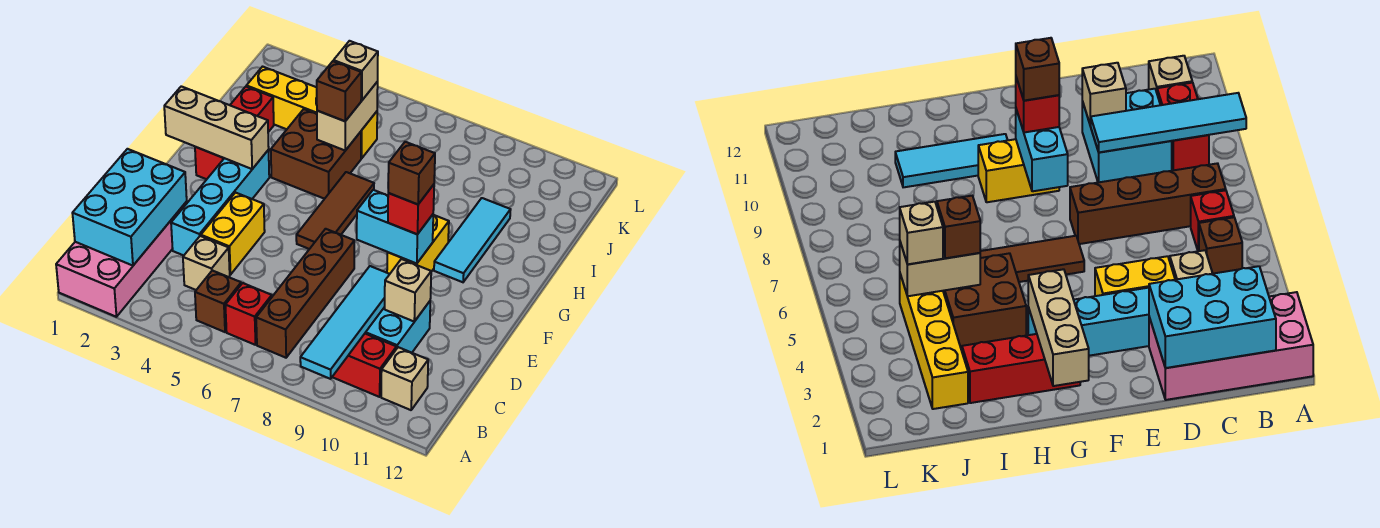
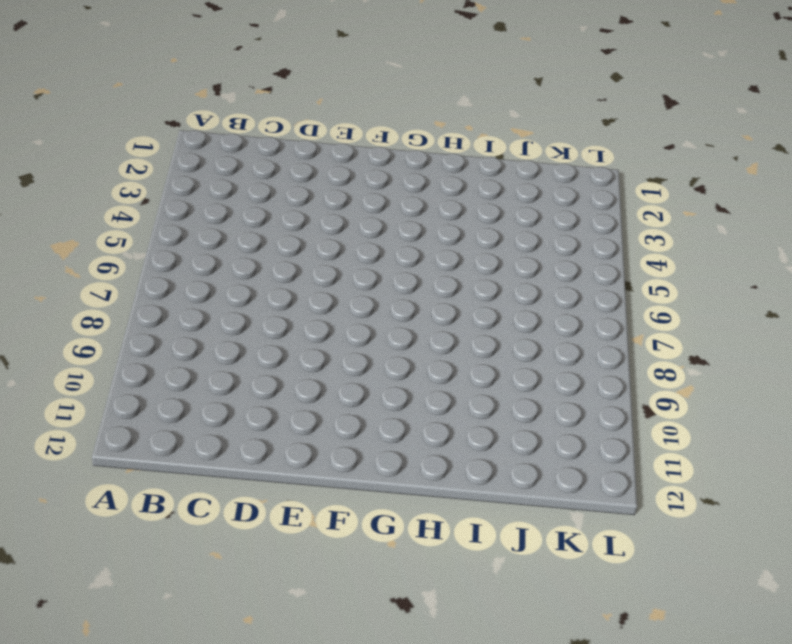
none -> pink 2x4 brick [56,202,187,317]
none -> brown 1x1 brick [195,270,241,332]
none -> red 1x1 brick [225,283,272,345]

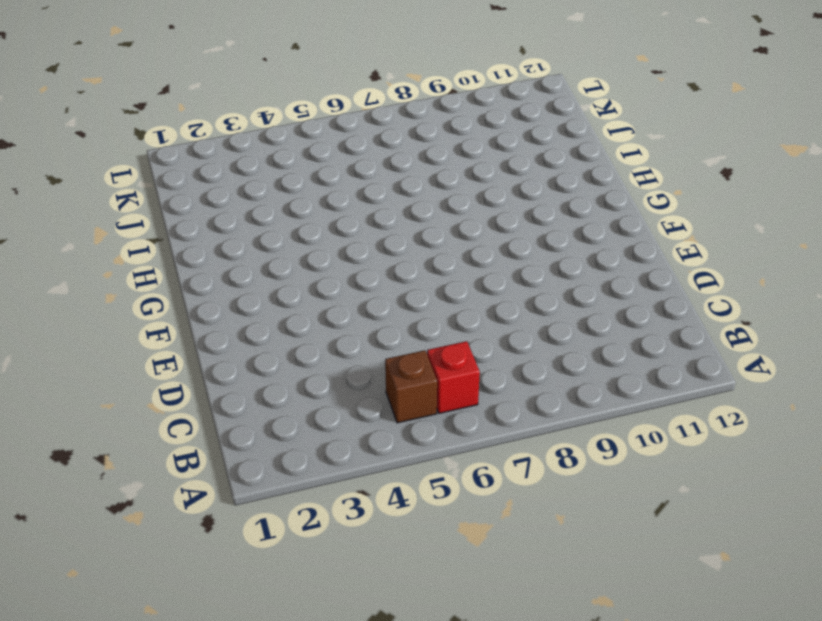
none -> pink 2x4 brick [56,202,187,317]
none -> brown 1x4 brick [256,229,354,358]
none -> red 1x2 brick [333,334,396,397]

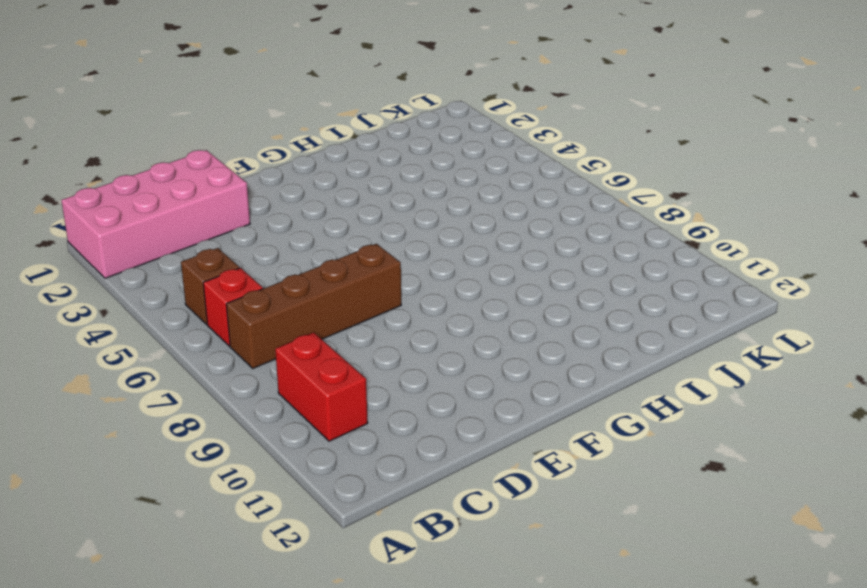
none -> tan 1x1 brick [381,347,428,410]
none -> tan 1x1 brick [183,236,230,290]
none -> cyan 2x2 brick [365,301,430,353]

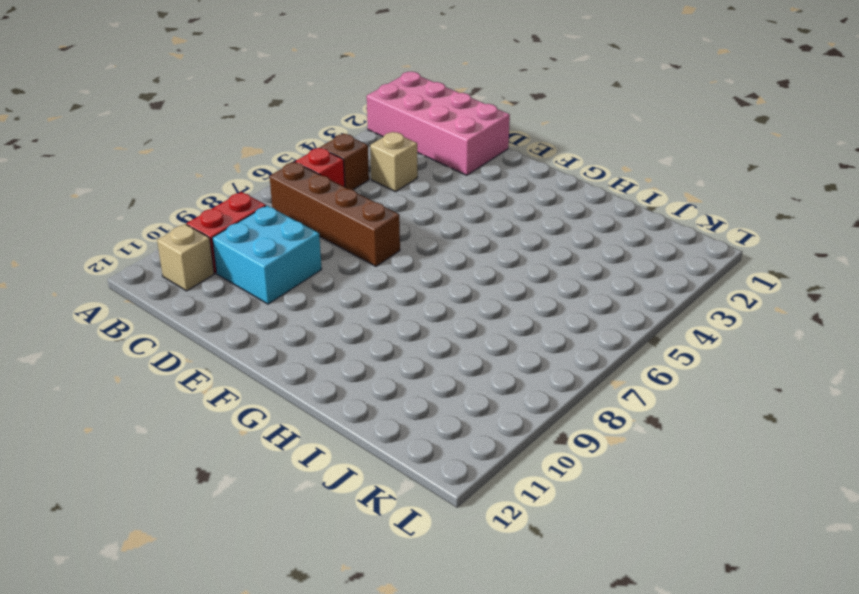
none -> cyan 1x4 brick [171,150,269,255]
none -> yellow 1x2 brick [201,193,265,275]
none -> brown 1x3 tile [296,172,374,249]

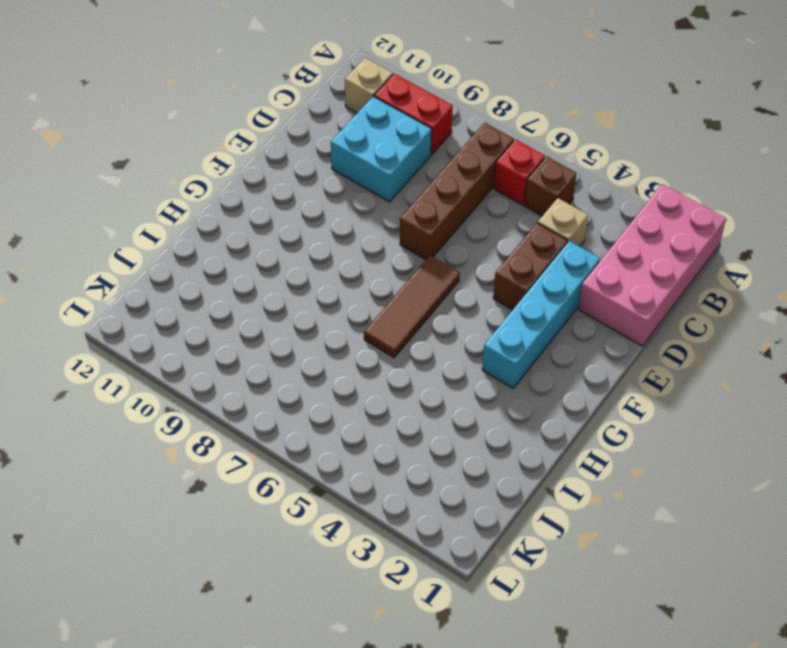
brown 1x2 brick [493,223,568,310] -> yellow 1x2 brick [201,193,265,275]
none -> yellow 1x2 brick [387,215,449,274]
none -> red 1x3 brick [195,87,274,179]
none -> cyan 1x3 tile [434,198,511,282]

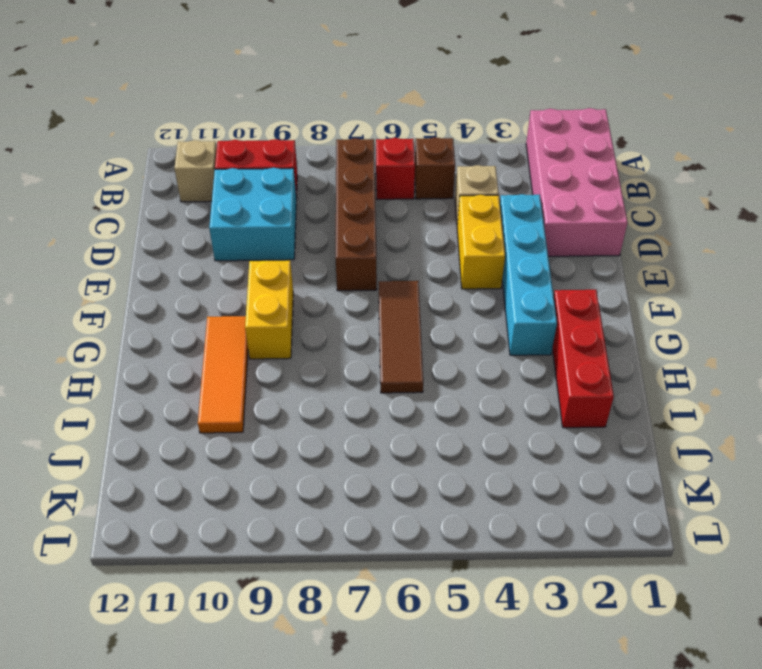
orange 1x3 tile [198,316,248,433] -> cyan 1x3 tile [434,198,511,282]
none -> brown 2x2 brick [271,109,361,199]
none -> yellow 1x4 brick [247,67,377,159]
none -> cyan 1x4 tile [300,266,390,379]

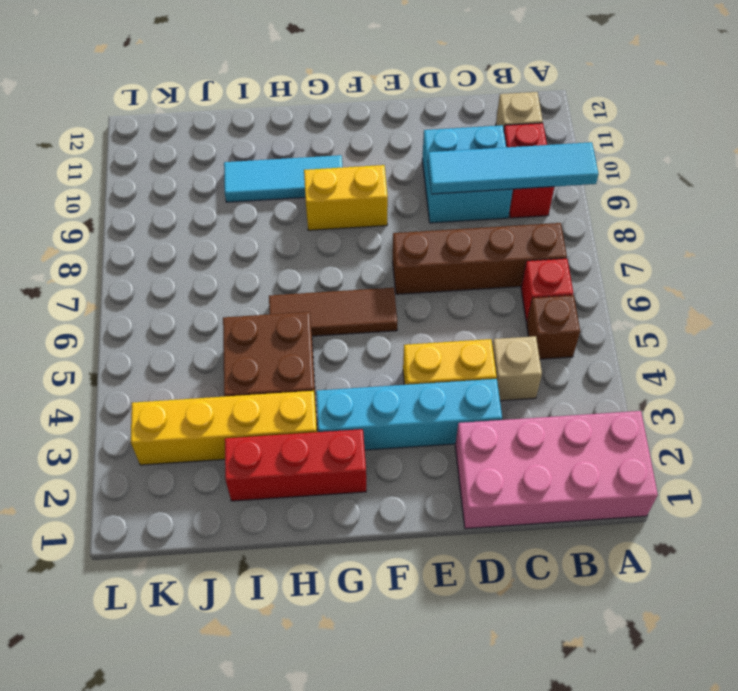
yellow 1x4 brick [131,391,317,465] -> yellow 1x4 brick turned to [247,67,377,159]
none -> cyan 2x3 brick [72,149,187,266]
none -> tan 1x1 brick [385,259,431,322]
none -> cyan 1x2 brick [357,190,433,264]

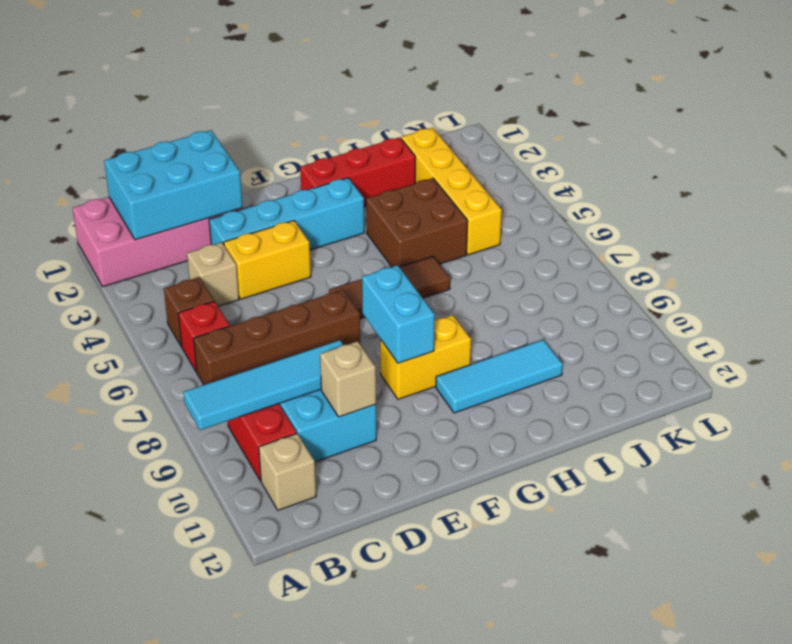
none -> tan 1x3 brick [164,86,269,169]
none -> tan 1x2 brick [317,82,378,150]
none -> red 1x1 brick [388,185,434,234]

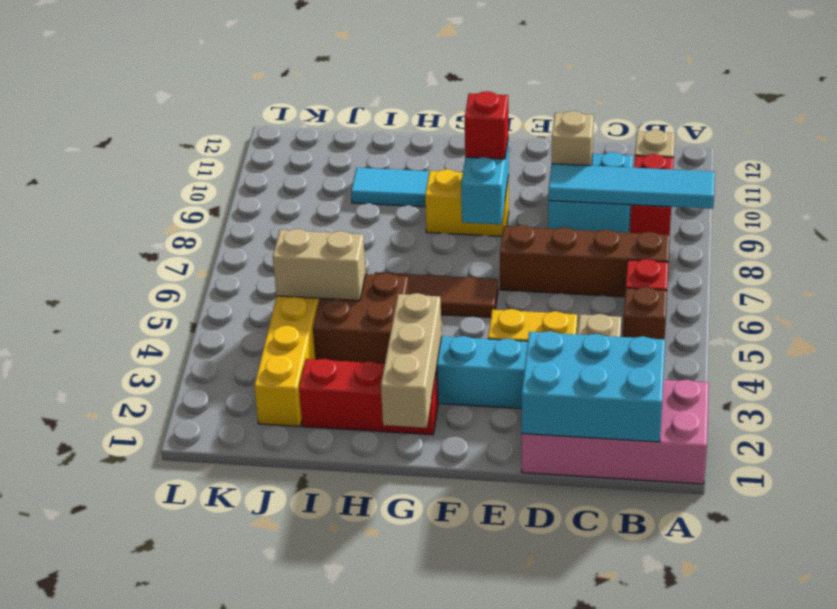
none -> brown 1x1 brick [317,61,361,121]
none -> tan 1x1 brick [334,41,378,100]
none -> brown 1x1 brick [388,142,435,204]

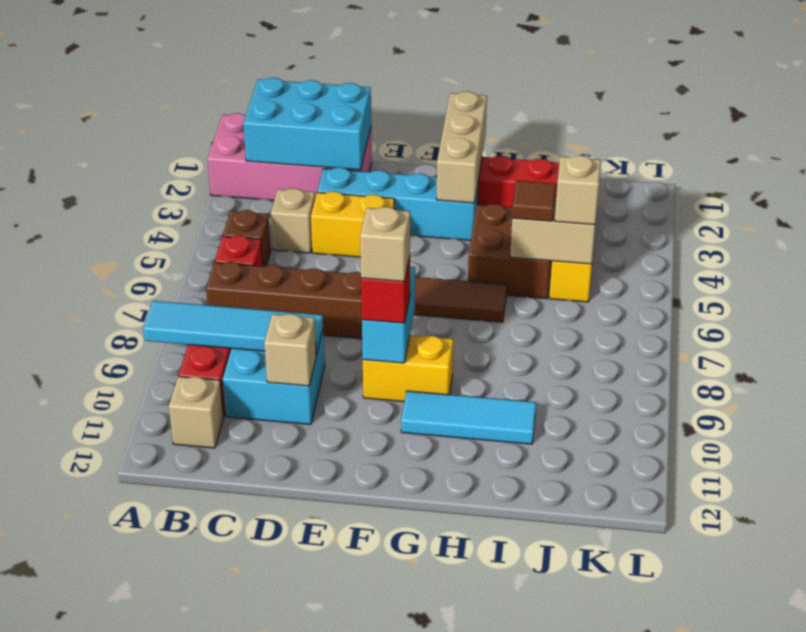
tan 1x1 brick [360,207,410,282] -> brown 1x1 brick [388,142,435,204]
brown 1x1 tile [512,181,556,221] -> brown 1x1 brick [317,61,361,121]

